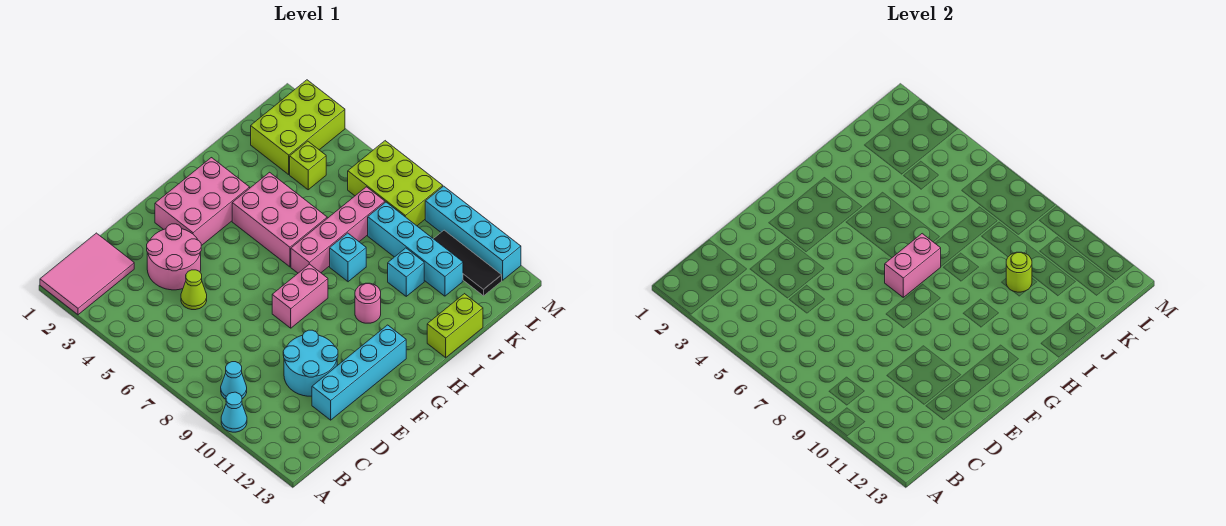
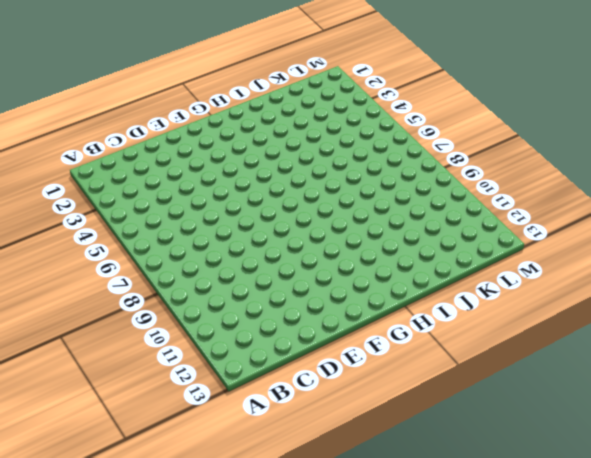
none -> pink 2x3 tile [40,233,134,315]
none -> cyan 1x1 cone [221,392,247,432]
none -> cyan 1x1 cone [221,362,247,399]

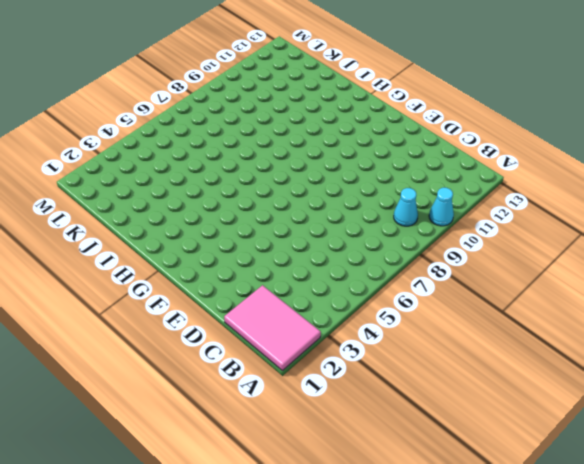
none -> pink 2x2 round brick [147,224,201,290]
none -> lime 1x1 cone [181,270,207,310]
none -> cyan 2x2 round brick [283,330,338,396]

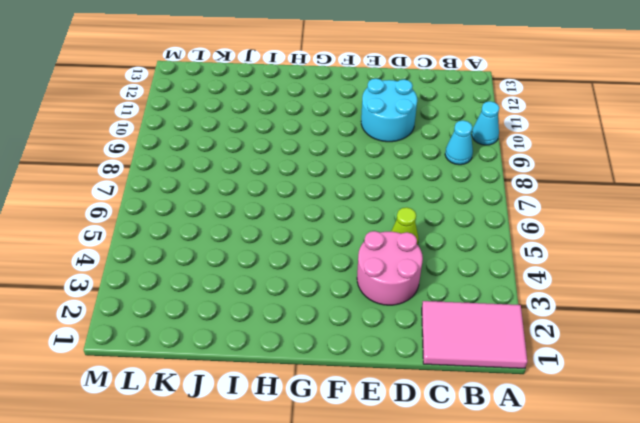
none -> cyan 1x4 brick [312,325,406,420]
none -> pink 2x3 brick [155,158,250,246]
none -> pink 1x2 brick [272,264,328,328]

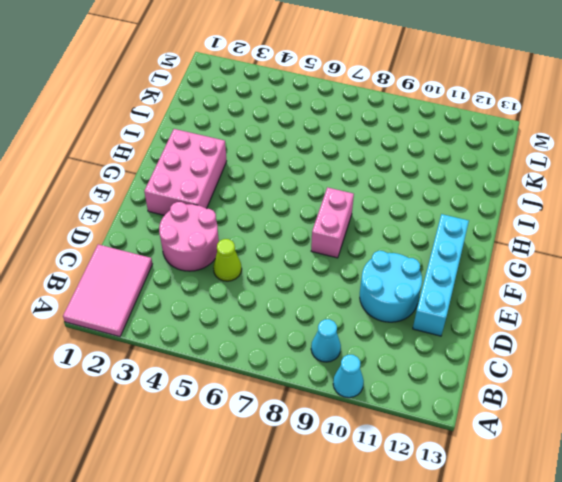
none -> pink 2x3 brick [232,172,327,267]
none -> pink 1x4 brick [291,187,385,273]
none -> pink 1x1 round brick [355,283,381,323]

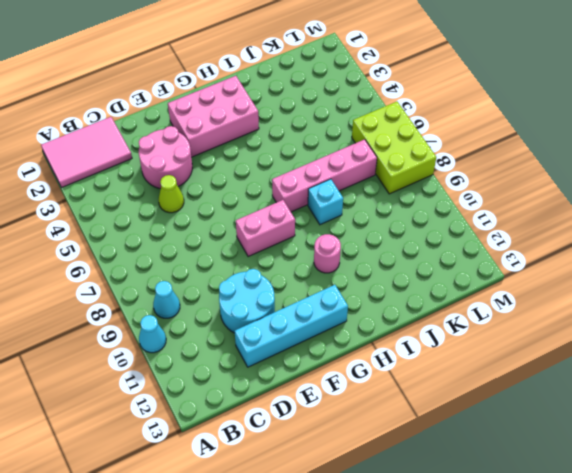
none -> pink 2x3 brick [232,172,327,267]
none -> lime 1x2 brick [427,294,483,358]
none -> cyan 1x1 brick [388,248,424,296]

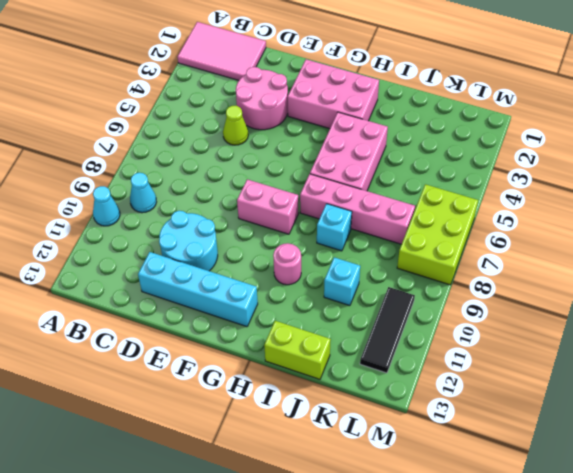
none -> lime 2x3 brick [251,80,345,174]
none -> lime 1x1 brick [290,141,326,190]
none -> cyan 1x4 brick [368,202,463,296]

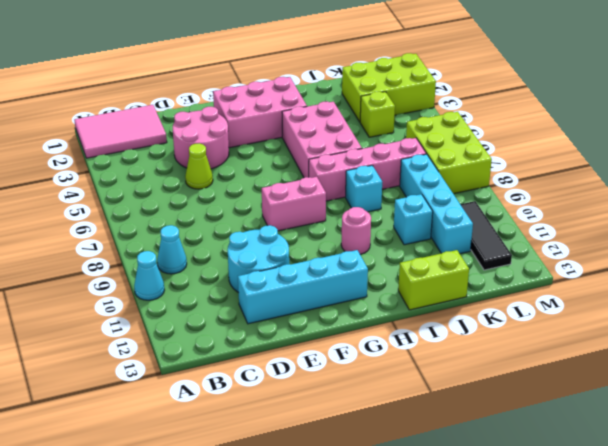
none -> cyan 1x4 brick [425,186,521,280]
none -> pink 1x2 brick [885,234,941,297]
none -> lime 1x1 round brick [1006,252,1032,292]

